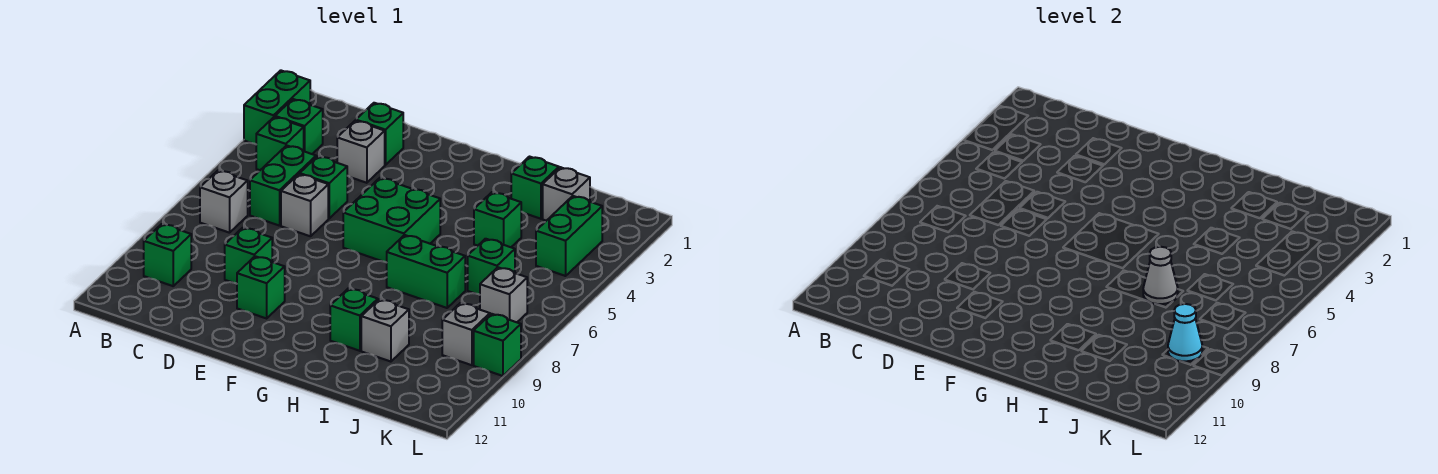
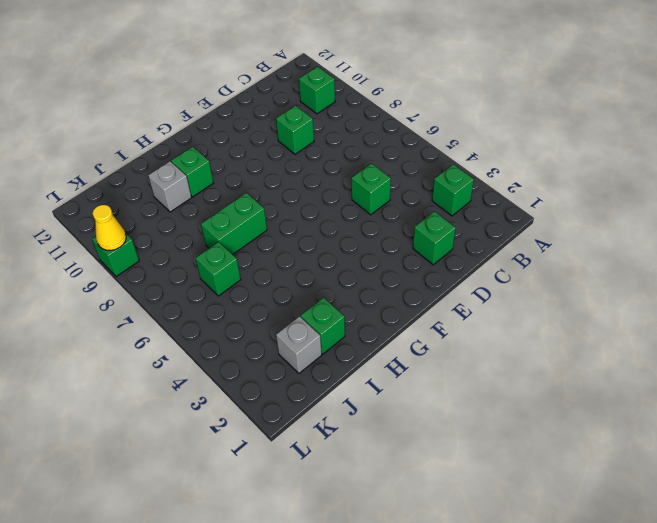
yellow 1x1 cone [93,205,126,250] -> none
none -> green 1x2 brick [244,70,310,144]
none -> green 1x1 brick [256,117,304,170]
none -> grey 1x1 brick [200,170,248,233]

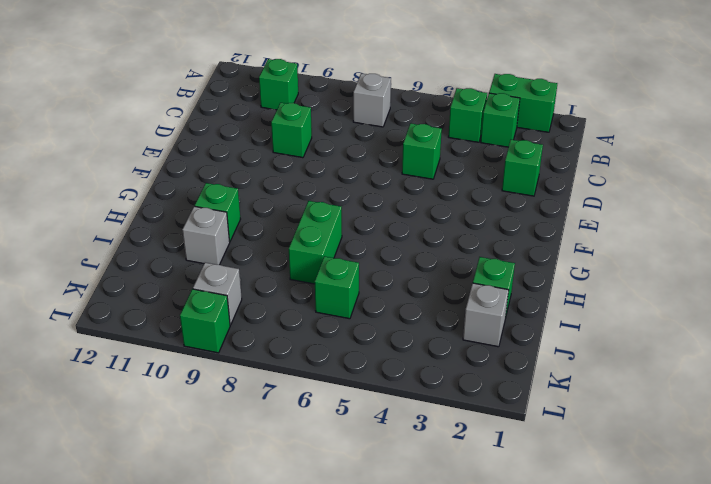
none -> green 1x2 brick [250,145,316,226]
none -> grey 1x1 brick [337,121,385,183]
none -> grey 1x1 brick [281,174,328,236]

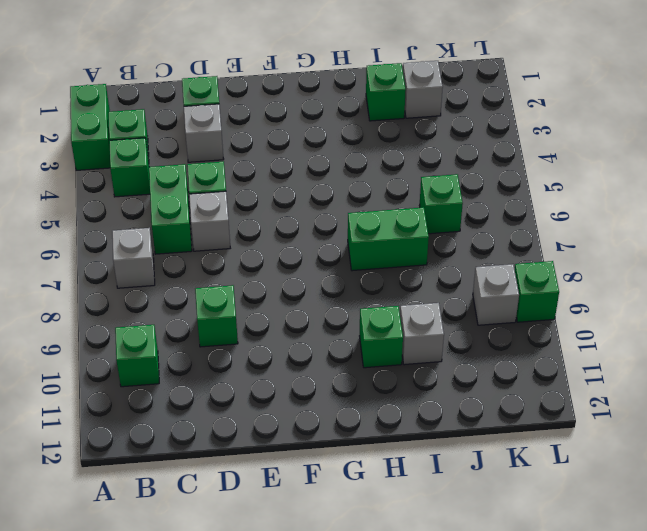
none -> green 1x1 brick [237,256,285,318]
none -> green 2x2 brick [343,178,440,263]
none -> green 1x1 brick [474,192,521,247]

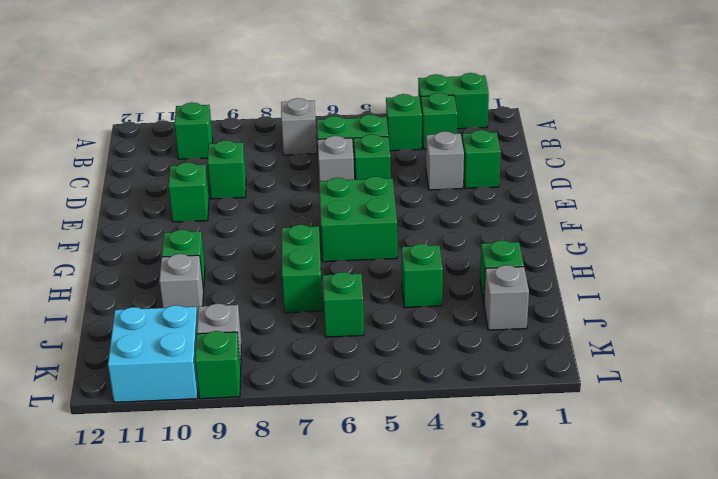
cyan 2x2 brick [108,305,198,402] -> none
none -> green 1x2 brick [536,196,602,276]
none -> grey 1x1 brick [480,267,527,322]
none -> grey 1x1 cone [1143,247,1178,304]

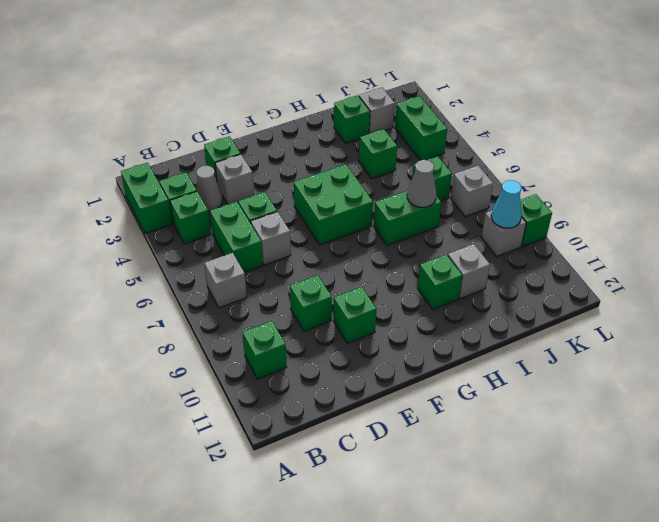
grey 1x1 cone [196,165,223,211] -> none

